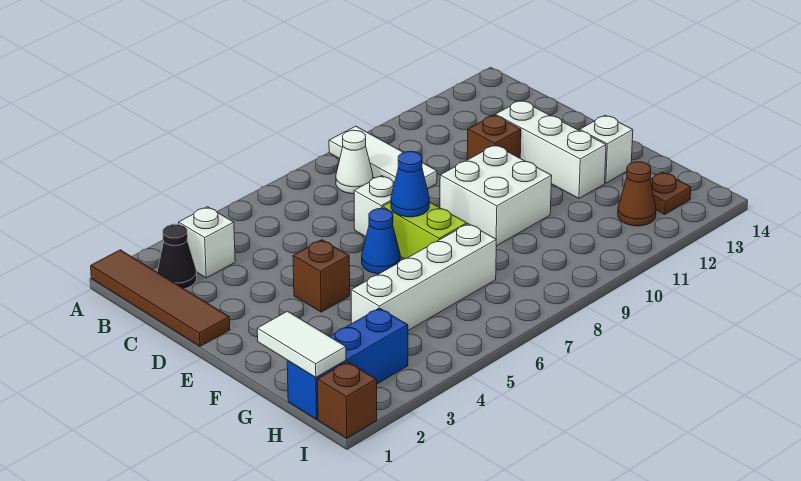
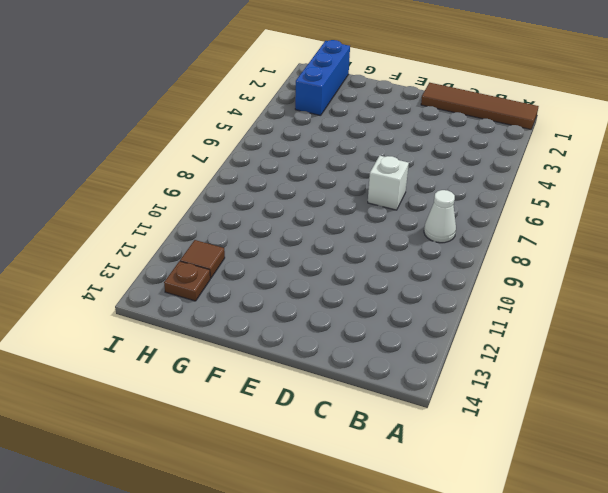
brown 1x1 tile [180,240,225,278] -> brown 1x1 cone [618,162,656,226]
none -> white 1x3 tile [329,126,437,189]
none -> black 1x1 cone [157,224,197,289]
none -> white 1x1 brick [179,207,235,278]

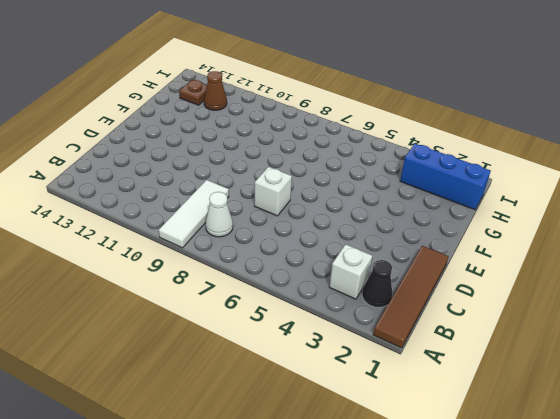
none -> brown 1x1 brick [467,115,521,160]
none -> white 1x3 brick [495,100,606,198]
none -> brown 1x1 brick [293,240,350,312]

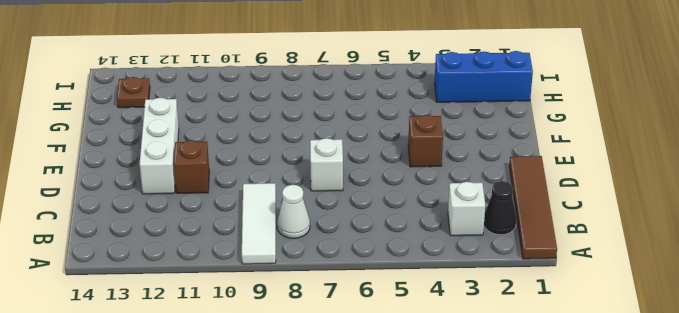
none -> blue 1x1 cone [362,209,400,274]
none -> lime 1x2 brick [383,202,467,259]
none -> white 2x2 brick [440,145,552,246]

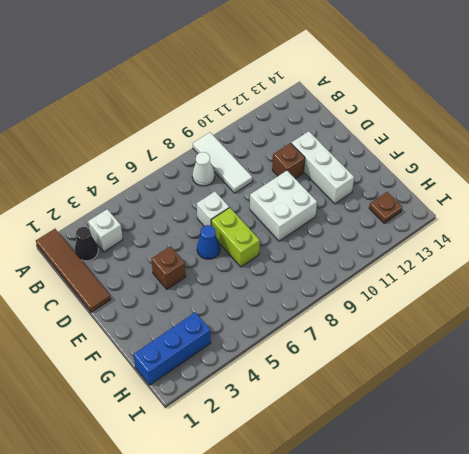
none -> white 1x1 brick [580,115,633,183]
none -> white 1x4 brick [351,224,496,330]
none -> brown 1x1 cone [618,162,656,226]

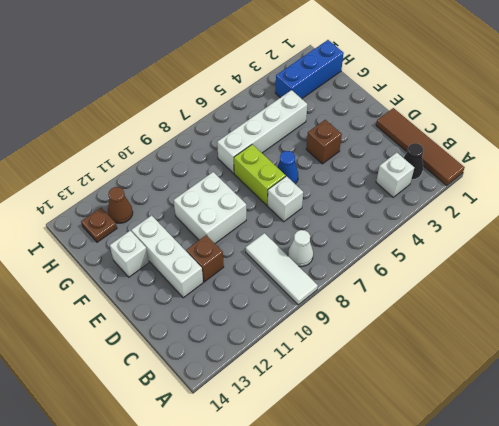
none -> brown 1x1 brick [317,362,377,438]
none -> blue 1x1 cone [391,152,429,217]
none -> white 1x2 tile [257,311,346,377]

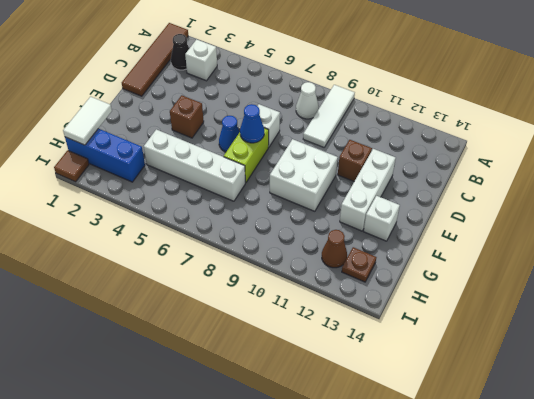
brown 1x1 tile [54,150,89,182] -> brown 1x1 brick [317,362,377,438]

